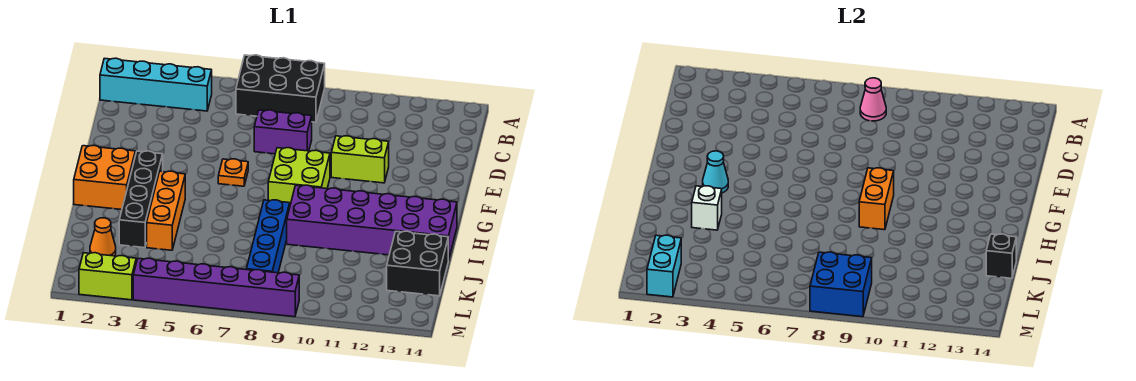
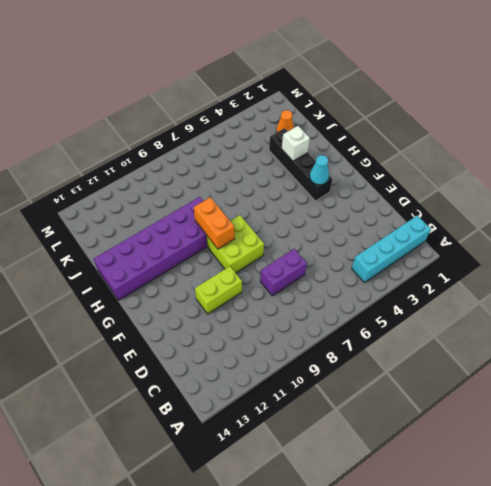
none -> black 2x3 brick [236,55,325,122]
none -> orange 1x1 plate [218,159,248,186]
none -> orange 2x2 brick [74,145,135,210]

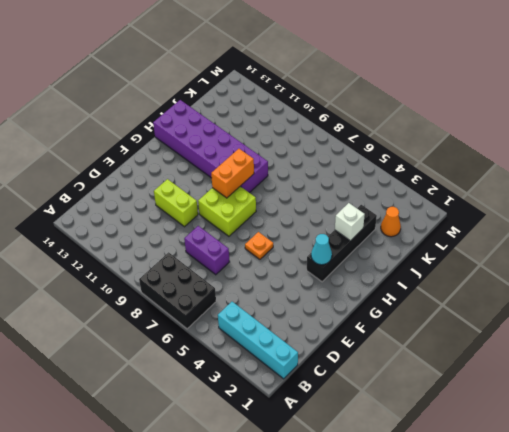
none -> orange 2x2 brick [74,145,135,210]
none -> orange 1x3 brick [147,171,185,250]
none -> blue 1x4 brick [247,200,290,273]

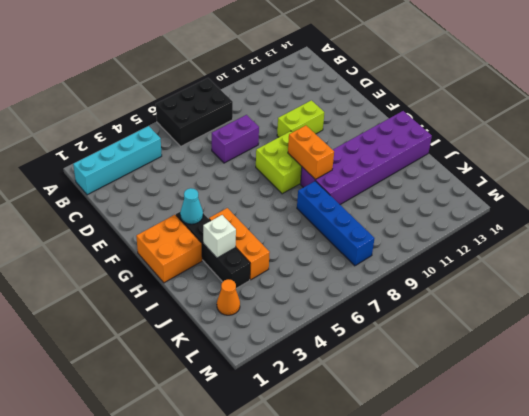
none -> orange 1x1 plate [218,159,248,186]
none -> black 2x2 brick [387,231,448,296]
none -> lime 1x2 brick [79,253,136,300]

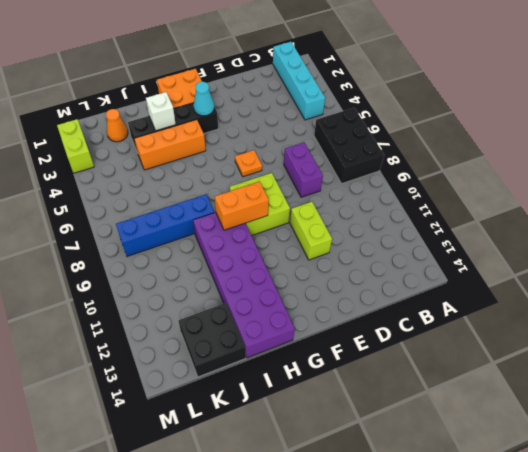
none -> purple 1x6 brick [133,258,299,317]
none -> pink 1x1 cone [860,78,886,121]
none -> black 1x1 brick [986,234,1016,278]

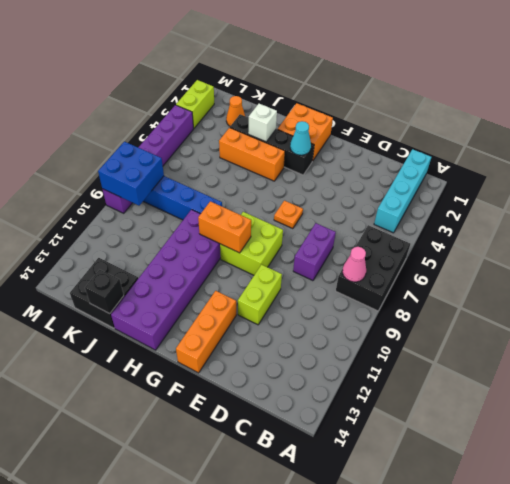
orange 1x3 brick [176,291,236,373] -> none
none -> cyan 1x2 brick [647,235,681,297]

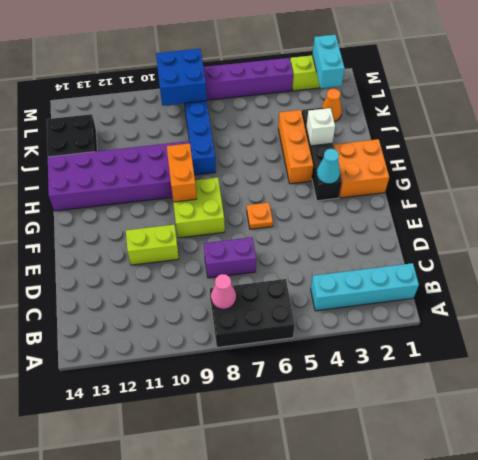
none -> black 1x1 brick [986,234,1016,278]

